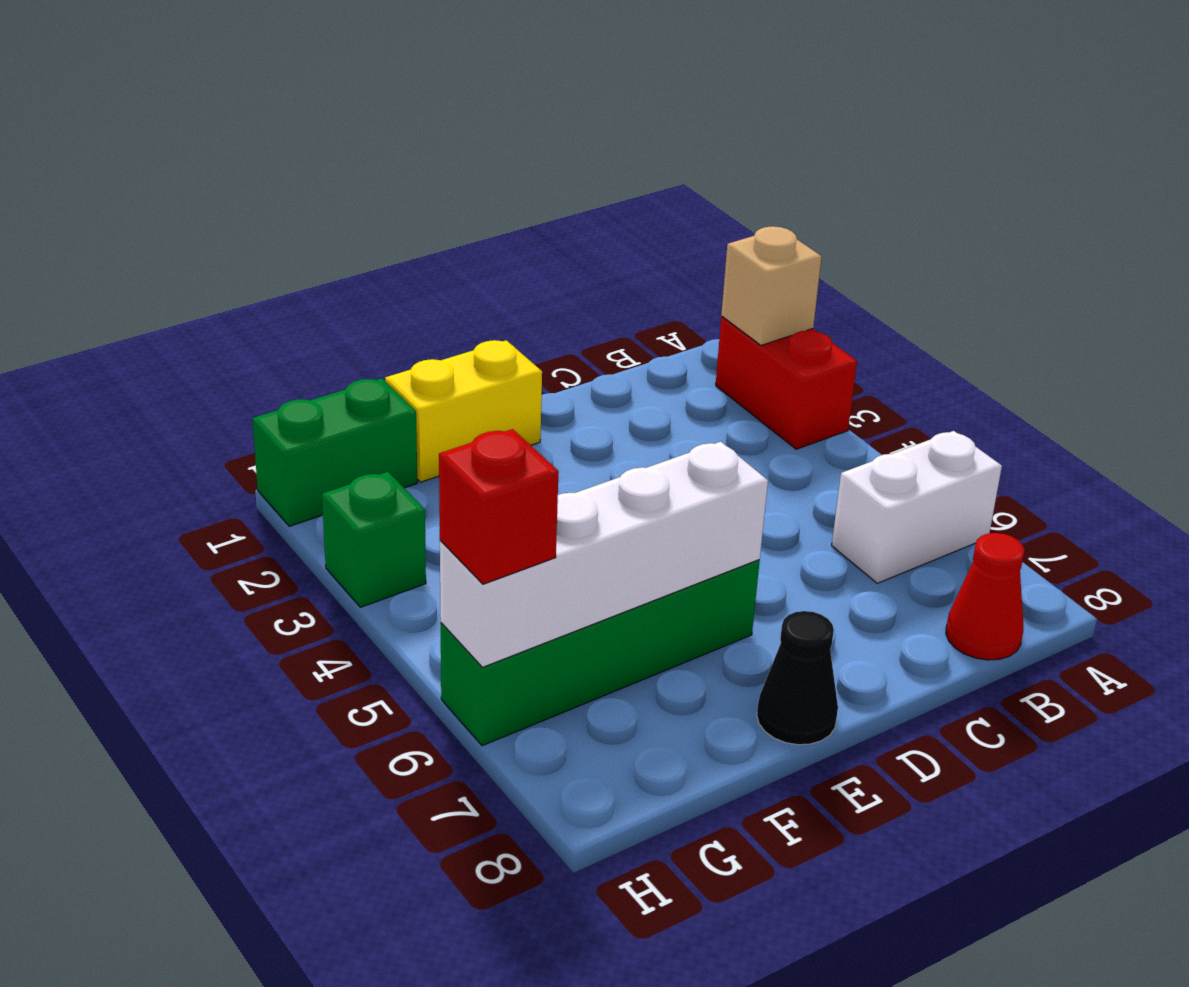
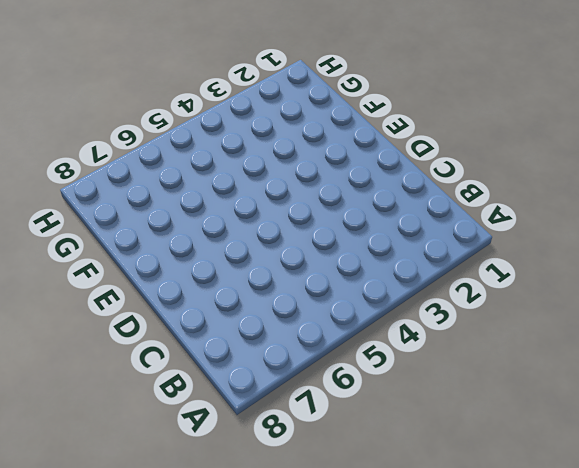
none -> red 1x2 brick [716,317,857,449]
none -> white 1x2 brick [832,431,1002,583]

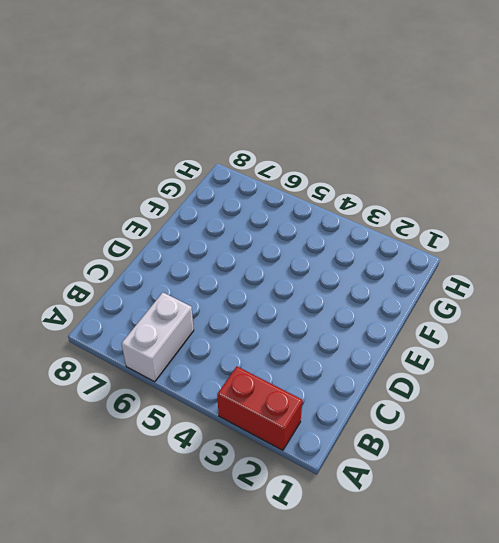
none -> red 1x1 cone [946,533,1025,660]
none -> yellow 1x2 brick [385,340,542,482]

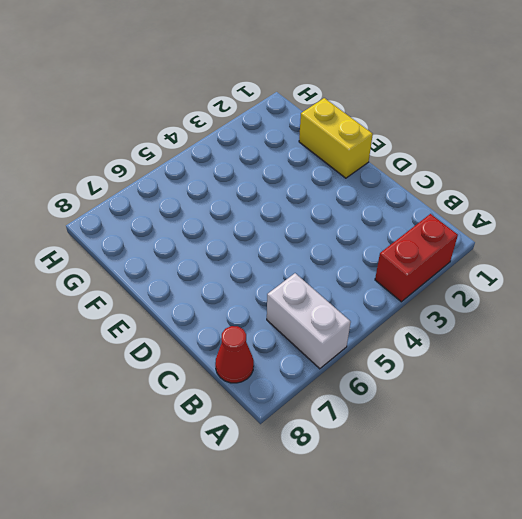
none -> green 1x4 brick [441,560,760,746]
none -> black 1x1 cone [757,611,838,745]

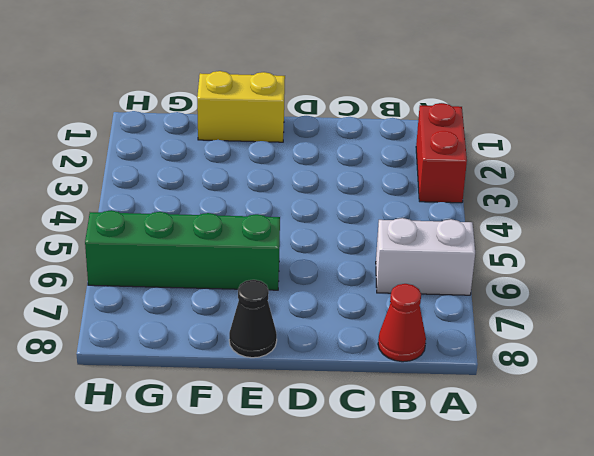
none -> green 1x2 brick [252,378,417,526]
none -> green 1x1 brick [322,472,426,607]

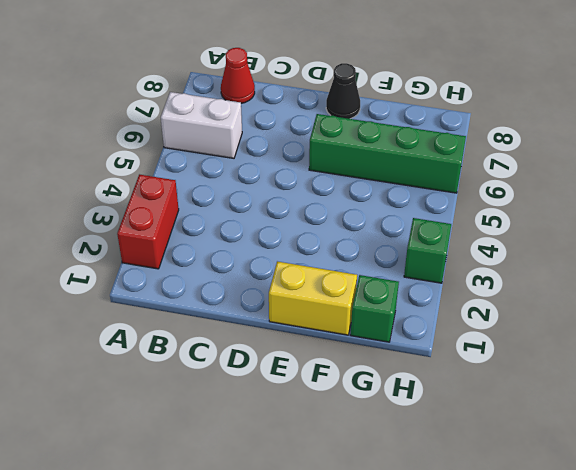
green 1x1 brick [351,275,399,342] -> green 1x2 brick [252,378,417,526]
none -> tan 1x1 brick [721,226,822,345]
none -> white 1x4 brick [440,442,768,667]

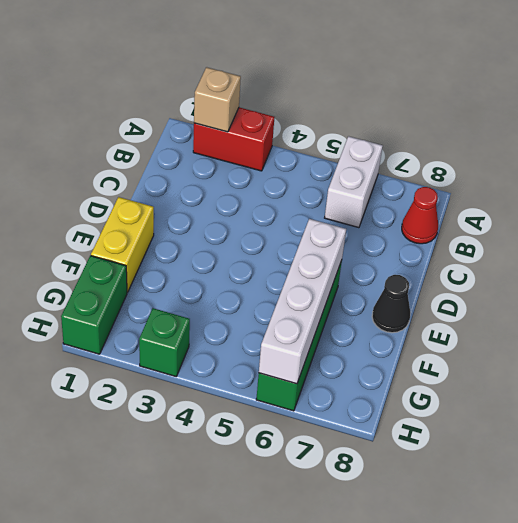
none -> red 1x1 brick [439,429,559,584]

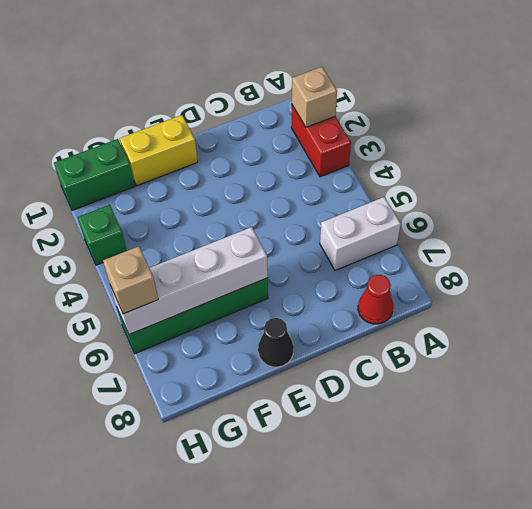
tan 1x1 brick [103,246,158,314] -> red 1x1 brick [439,429,559,584]

